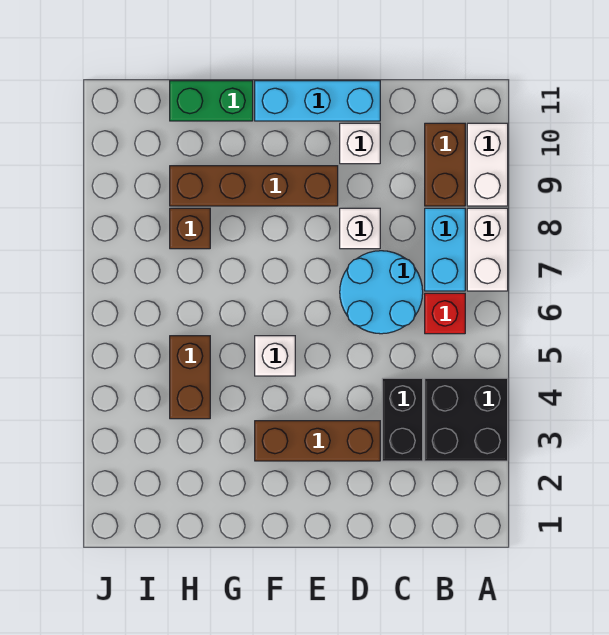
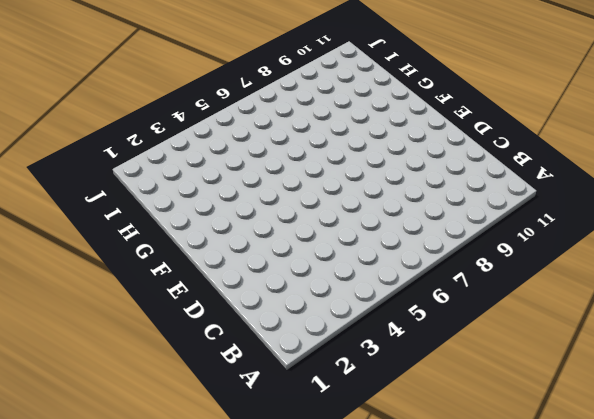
none -> black 2x2 brick [425,378,508,461]
none -> white 1x2 brick [467,208,508,291]
none -> white 1x2 brick [467,123,508,206]

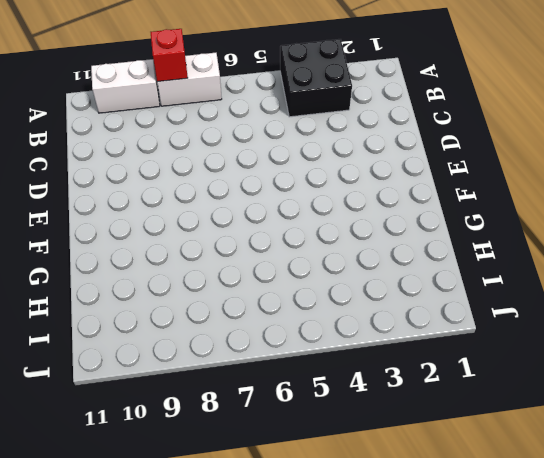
red 1x1 brick [151,29,188,82] -> red 1x1 brick moved to [425,293,465,334]
none -> cyan 1x2 brick [425,208,465,291]
none -> brown 1x2 brick [425,123,465,206]
none -> black 1x2 brick [382,378,423,461]

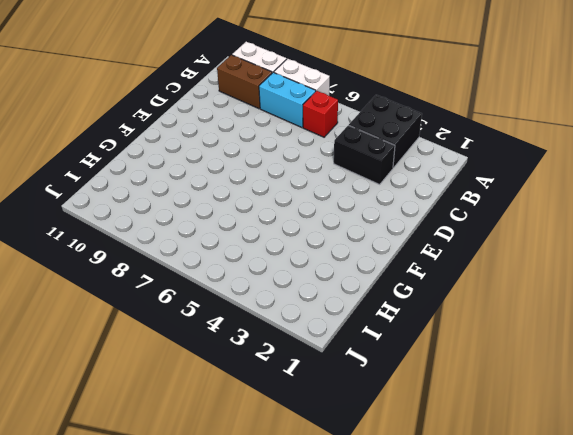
none -> cyan 2x2 round brick [340,251,423,334]
none -> brown 1x3 brick [255,421,380,461]
none -> white 1x1 brick [340,208,380,249]

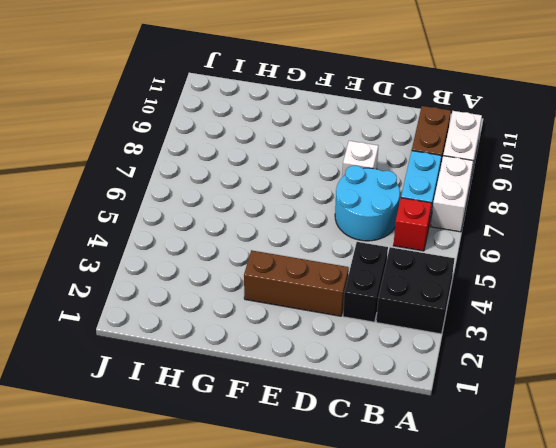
none -> white 1x1 brick [340,123,380,164]
none -> cyan 1x3 brick [255,81,380,121]
none -> brown 1x4 brick [170,166,338,206]

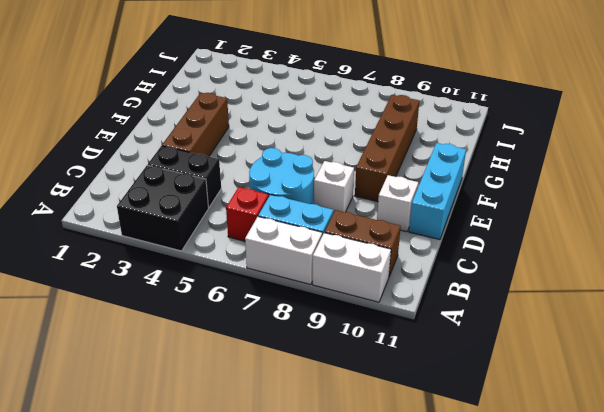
none -> white 1x1 brick [255,336,295,376]
none -> green 1x2 brick [170,81,253,121]
none -> brown 1x2 brick [170,336,210,419]

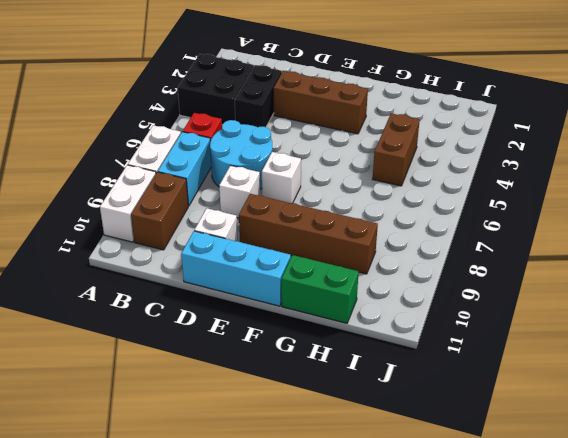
white 1x1 brick [262,152,301,203] -> white 1x1 brick moved to [255,336,295,376]
none -> brown 1x1 brick [170,208,210,249]

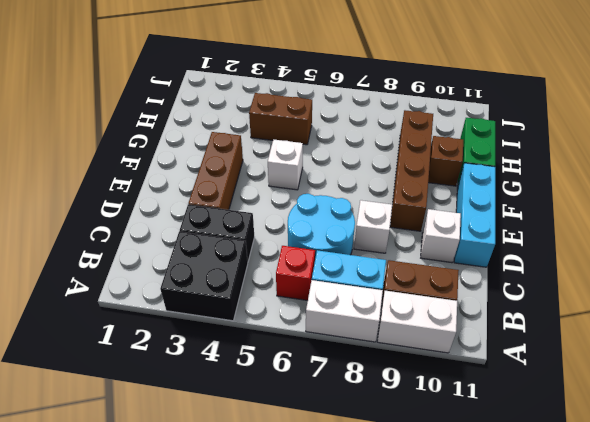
brown 1x1 brick [428,136,463,186] -> brown 1x1 brick moved to [170,208,210,249]

